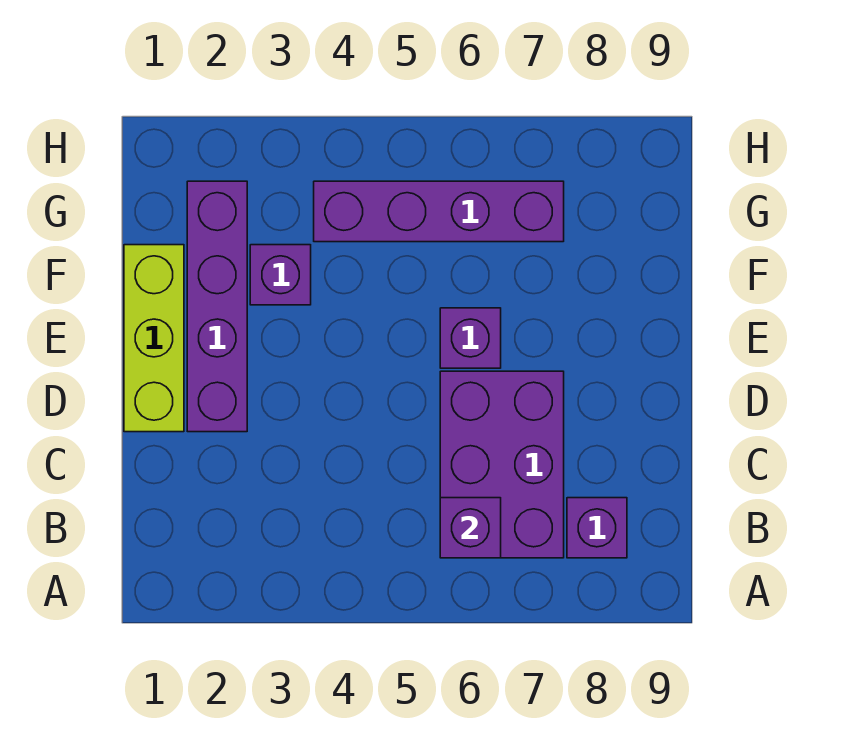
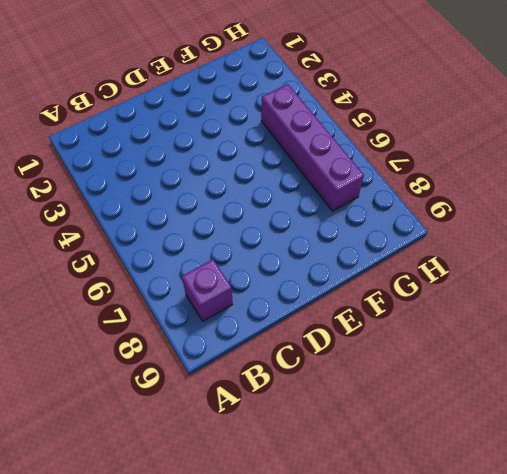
none -> purple 2x3 brick [440,371,564,558]
none -> lime 1x3 brick [124,245,184,432]

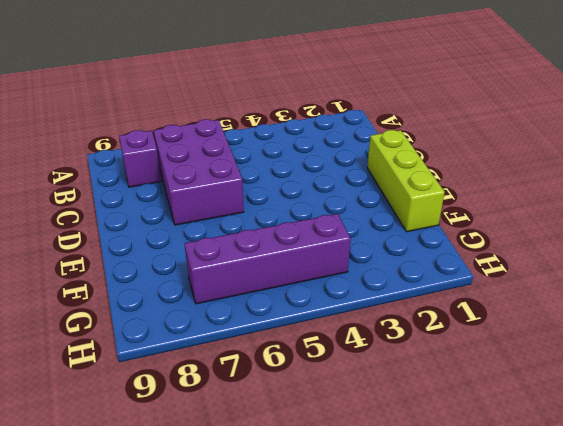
none -> purple 1x4 brick [187,181,247,432]
none -> purple 1x1 brick [440,308,501,368]

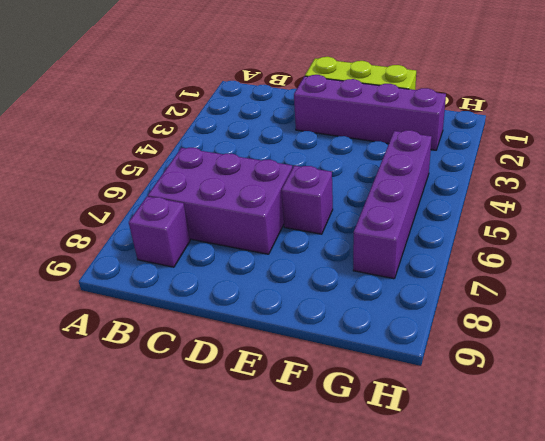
none -> purple 1x1 brick [250,245,311,305]
none -> purple 1x1 brick [440,498,501,558]

